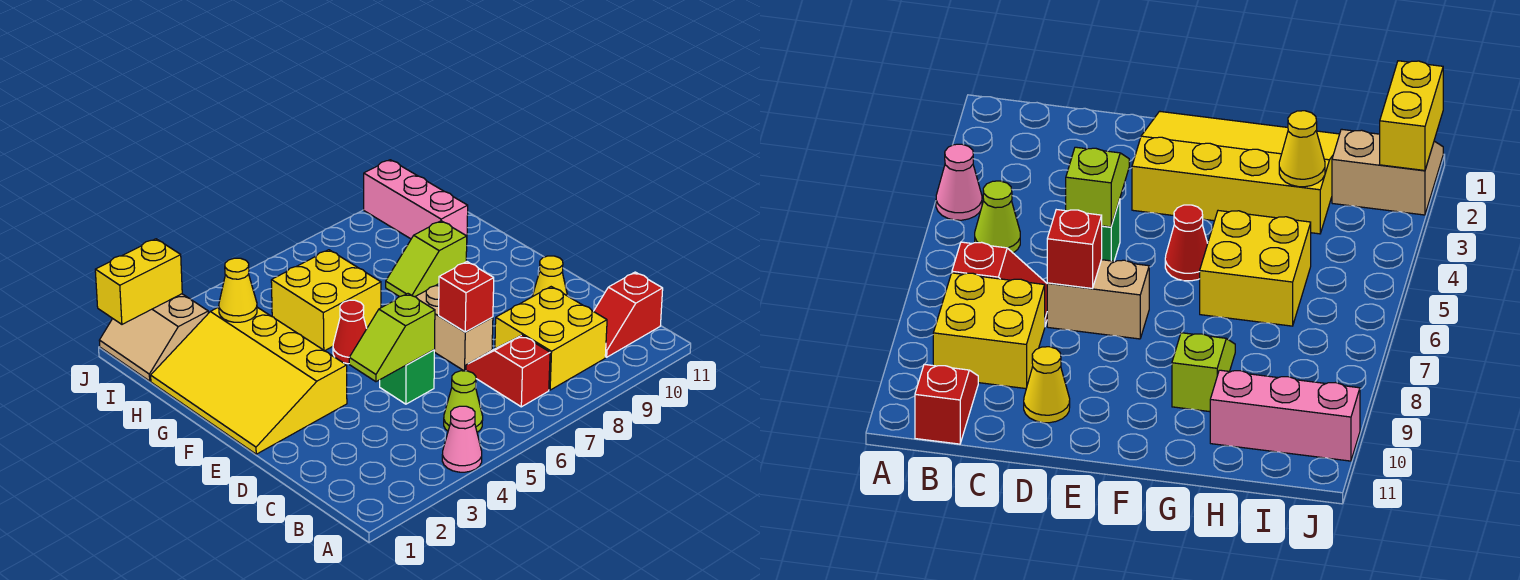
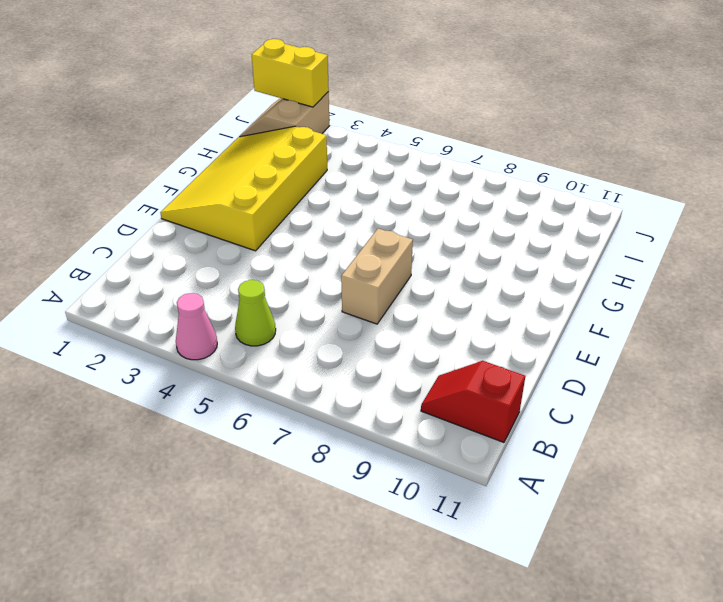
none -> red 1x2 slope [466,335,550,407]
none -> yellow 2x2 brick [495,287,607,390]
none -> green 1x1 brick [380,350,434,404]

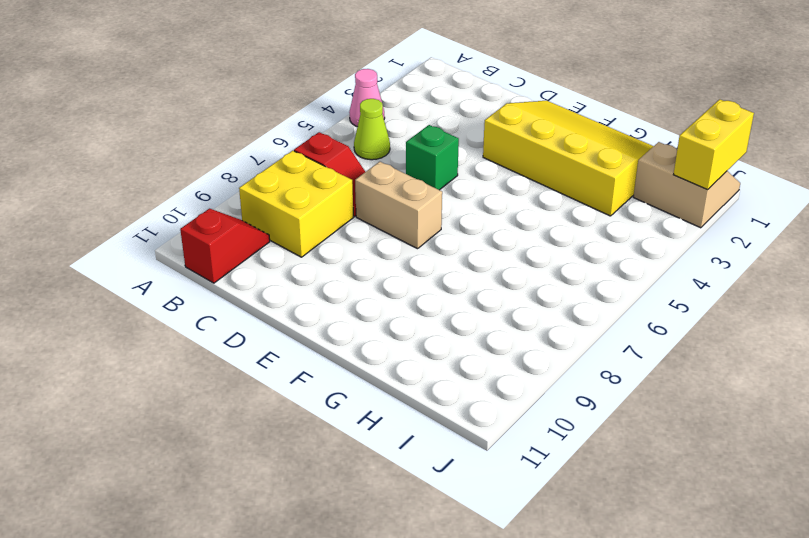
none -> yellow 1x1 cone [532,256,568,297]
none -> red 1x1 cone [333,300,367,364]
none -> yellow 2x2 brick [271,250,381,351]

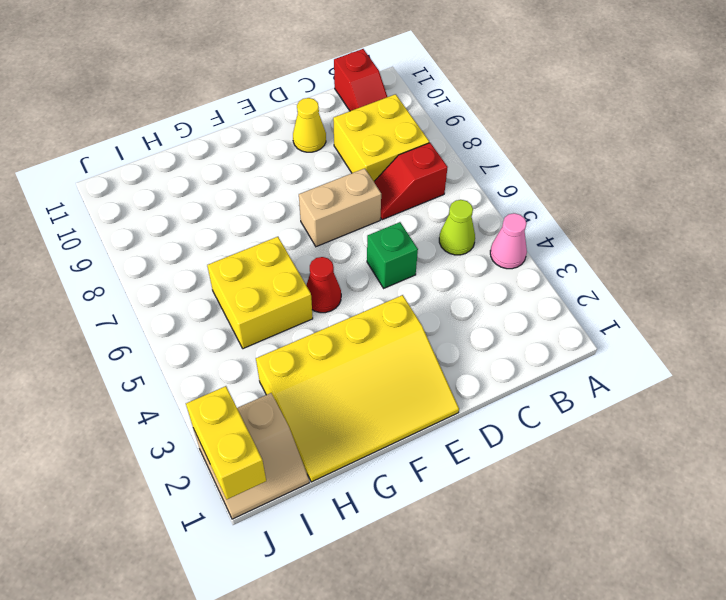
none -> lime 1x2 slope [386,221,467,297]
none -> pink 1x3 brick [364,160,468,239]
none -> lime 1x2 slope [349,294,435,382]

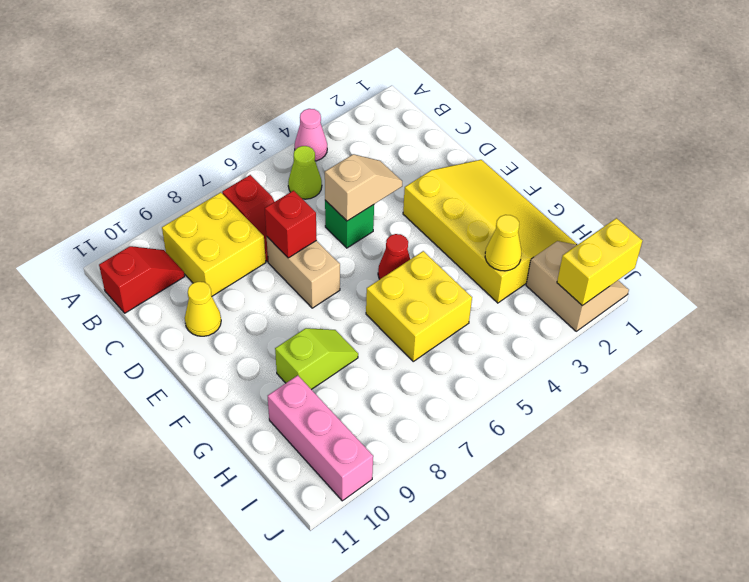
tan 1x2 slope [325,154,402,221] -> lime 1x2 slope [349,294,435,382]

